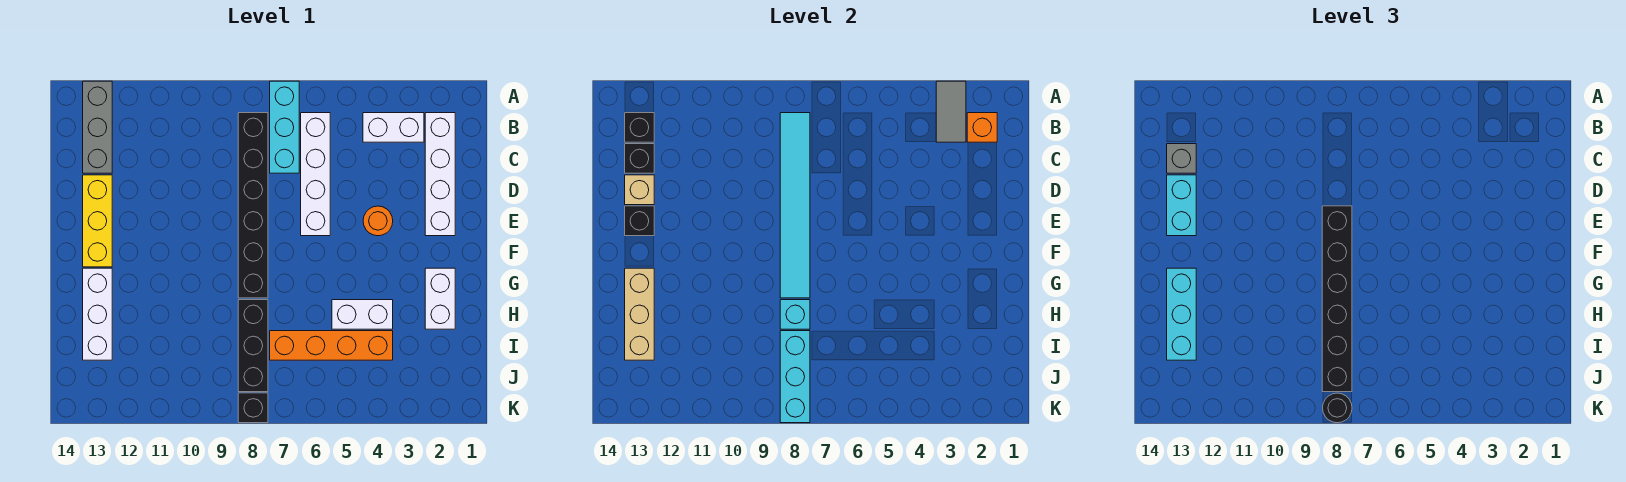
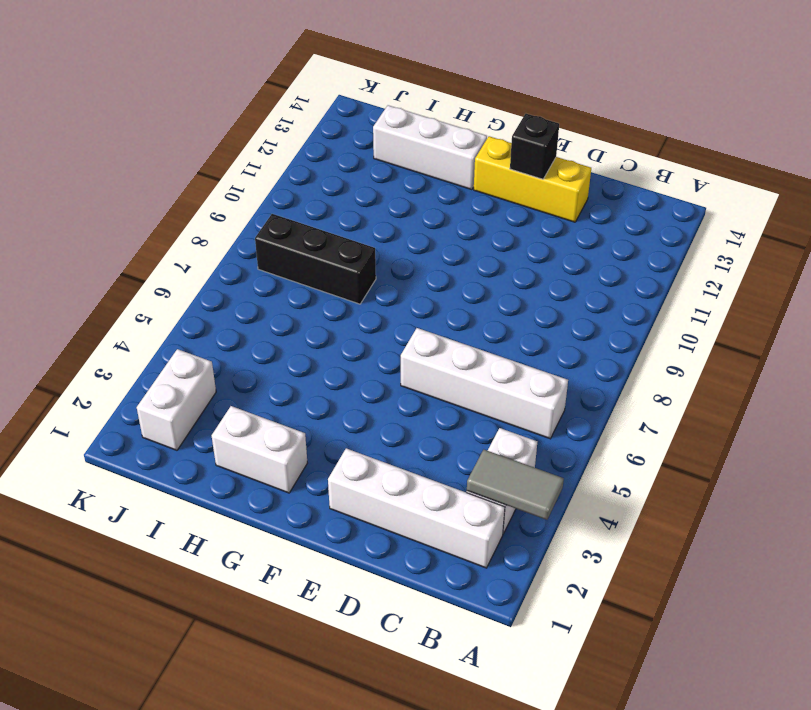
white 1x2 brick [137,349,216,450] -> white 1x2 brick moved to [332,300,393,329]
none -> cyan 1x3 brick [270,81,299,173]
none -> grey 1x3 brick [83,81,112,173]
none -> black 1x6 brick [238,113,268,298]

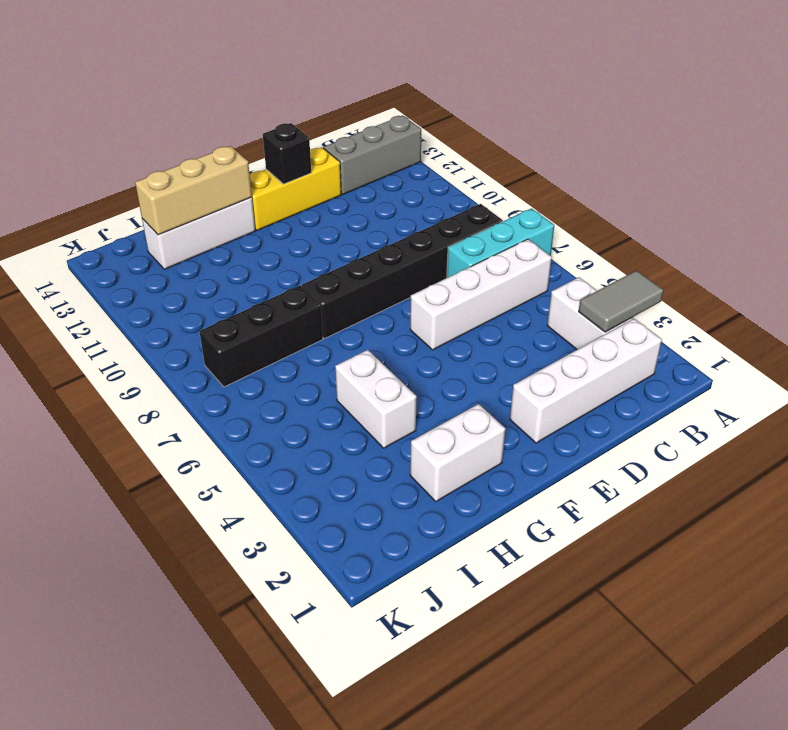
none -> orange 1x1 round brick [363,206,393,236]
none -> orange 1x4 brick [270,331,393,360]
none -> black 1x1 brick [238,393,268,423]

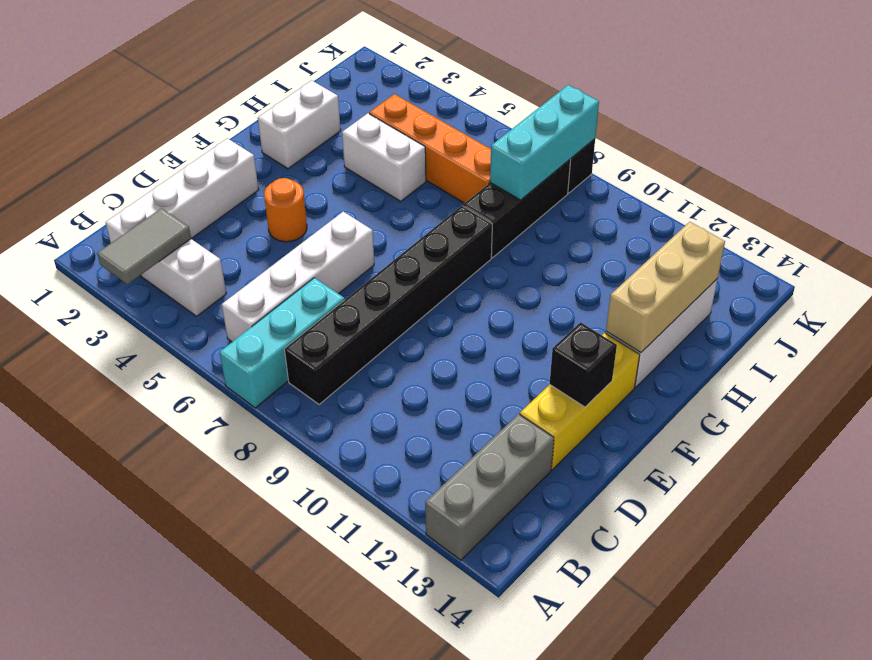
none -> orange 1x1 brick [967,113,997,142]
none -> cyan 1x6 tile [780,113,810,298]
none -> black 1x1 brick [625,113,654,142]

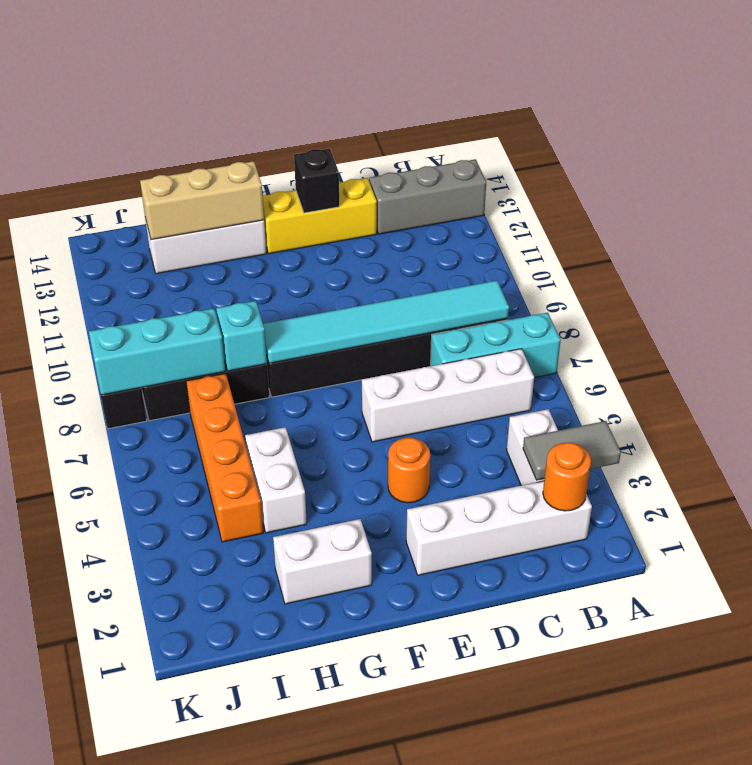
orange 1x1 round brick [543,443,591,511] -> orange 1x1 brick [967,113,997,142]
none -> black 1x1 brick [625,113,654,142]
none -> black 1x1 brick [625,144,654,173]
none -> tan 1x1 brick [625,175,654,205]

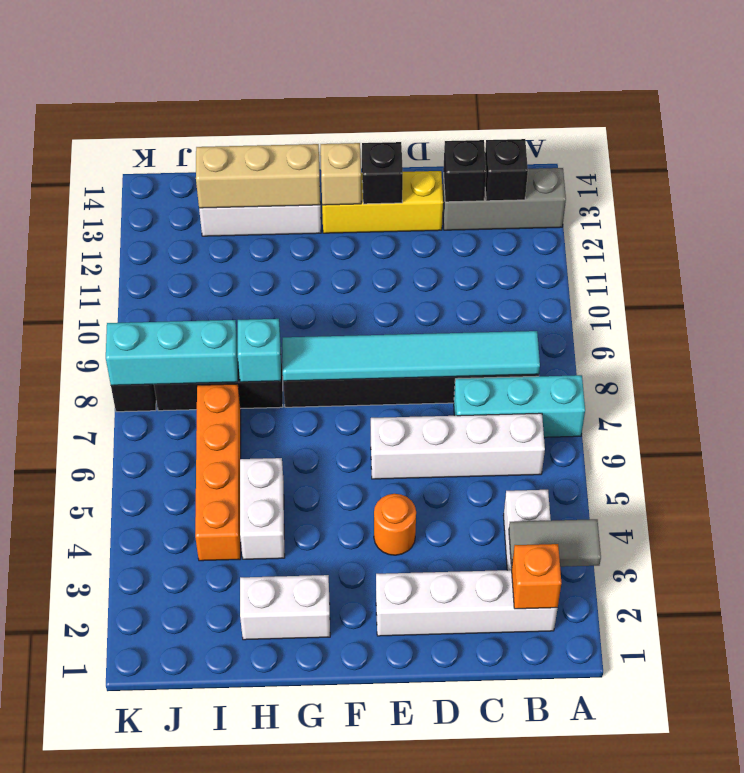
tan 1x1 brick [321,143,361,205] -> tan 1x1 brick moved to [625,175,654,205]
none -> grey 1x1 brick [1167,144,1196,173]
none -> cyan 1x2 brick [1167,175,1196,236]
none -> black 1x6 brick [1322,206,1352,392]

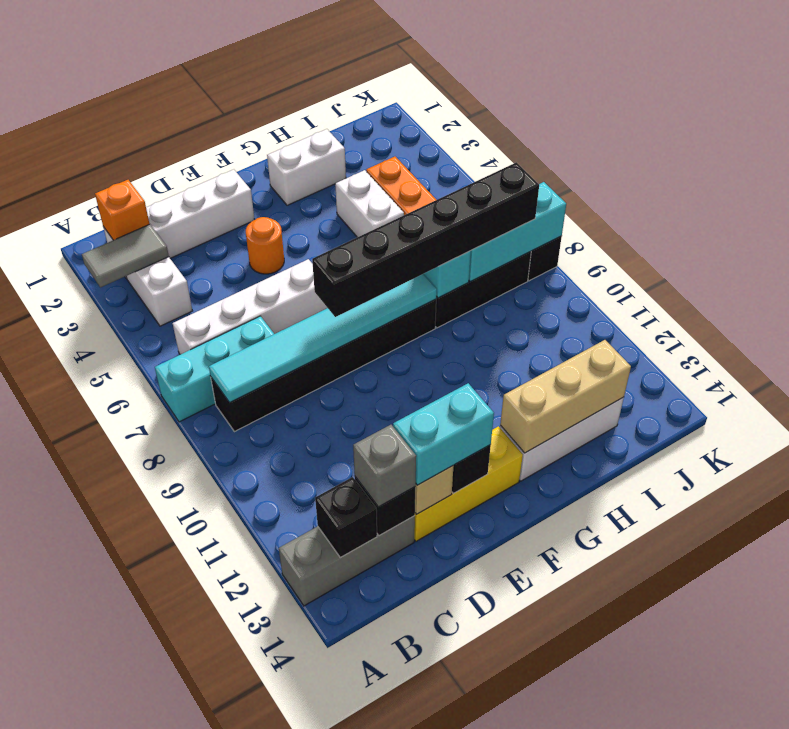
none -> cyan 1x3 brick [1167,268,1196,360]
none -> black 1x1 round brick [1323,393,1352,423]

